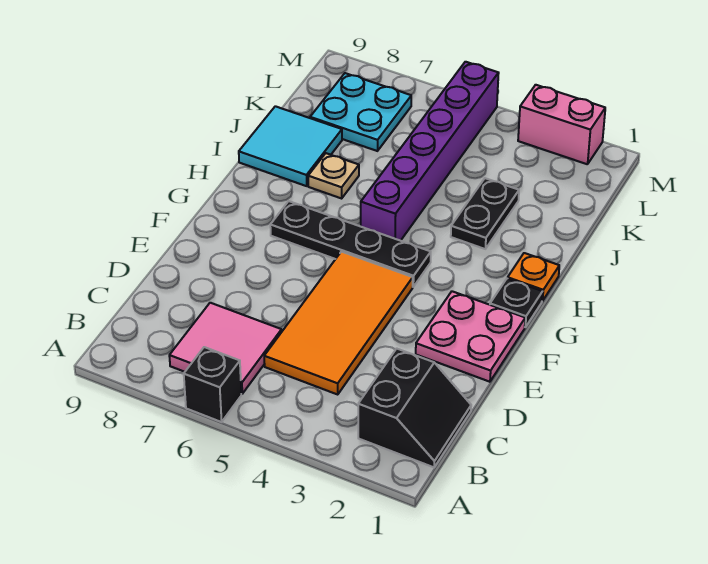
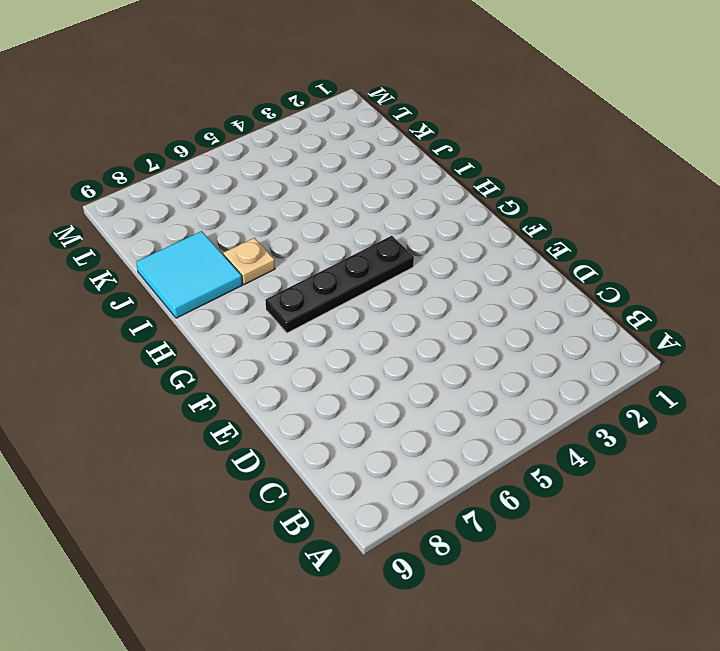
none -> black 1x1 brick [184,347,241,422]
none -> black 2x2 slope [358,349,471,467]
none -> pink 2x2 tile [169,303,282,394]

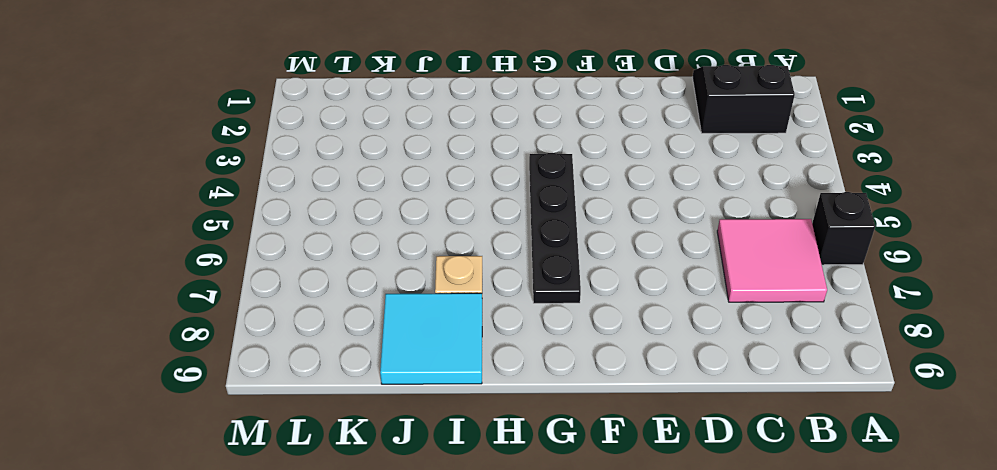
none -> orange 2x4 tile [264,252,413,394]
none -> pink 2x2 plate [416,291,525,382]
none -> black 1x1 plate [490,279,543,327]

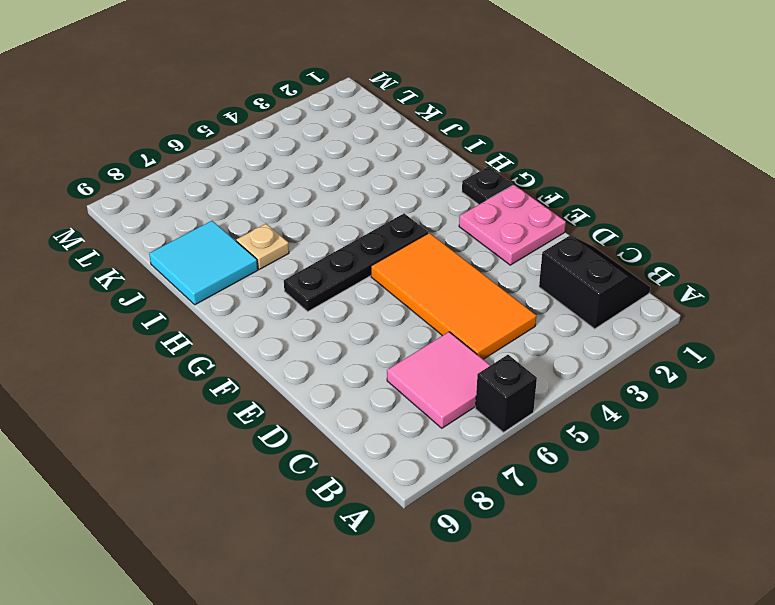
none -> orange 1x1 plate [508,253,559,301]
none -> purple 1x6 brick [361,62,499,241]
none -> black 1x2 plate [451,178,519,249]

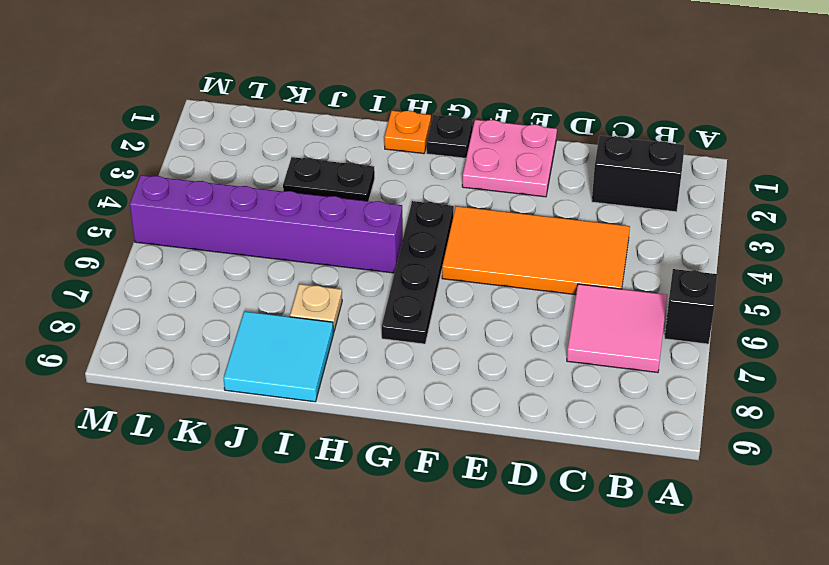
none -> cyan 2x2 plate [310,73,411,151]
none -> pink 1x2 brick [518,85,605,164]

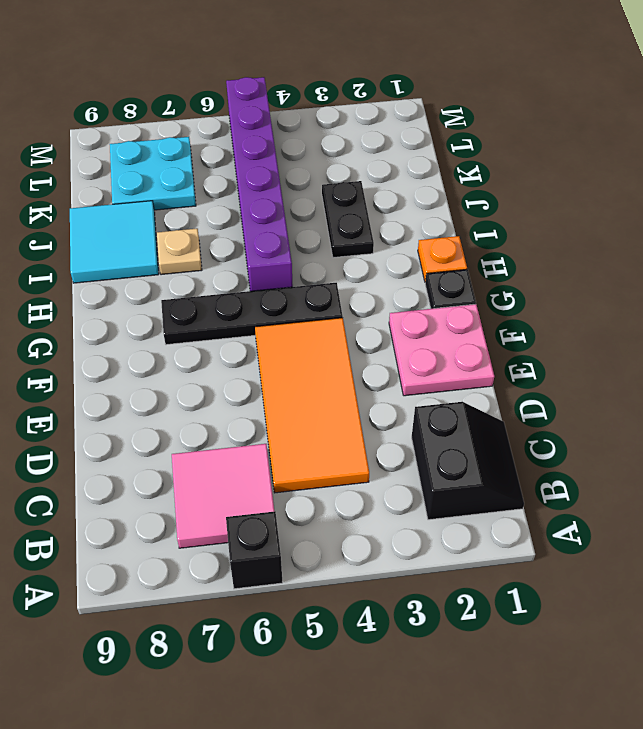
none -> pink 1x2 brick [518,85,605,164]

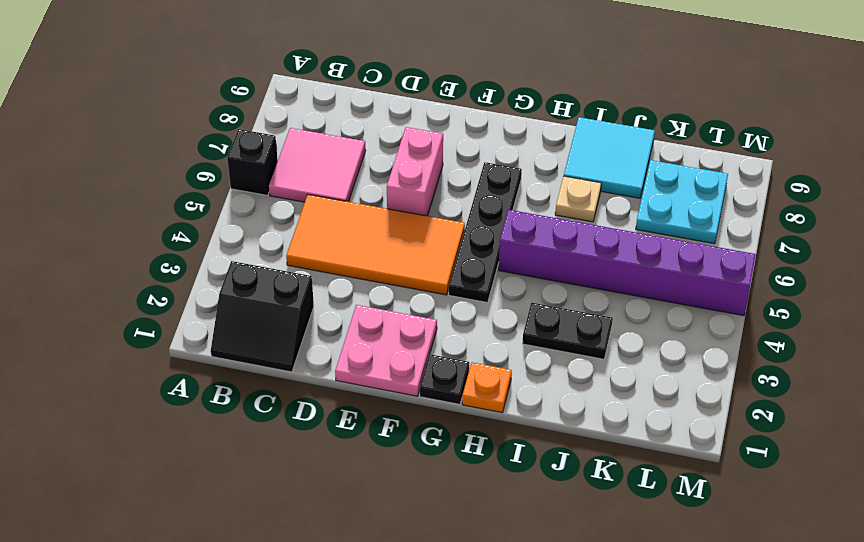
pink 1x2 brick [387,127,443,216] -> pink 1x2 brick moved to [518,85,605,164]

